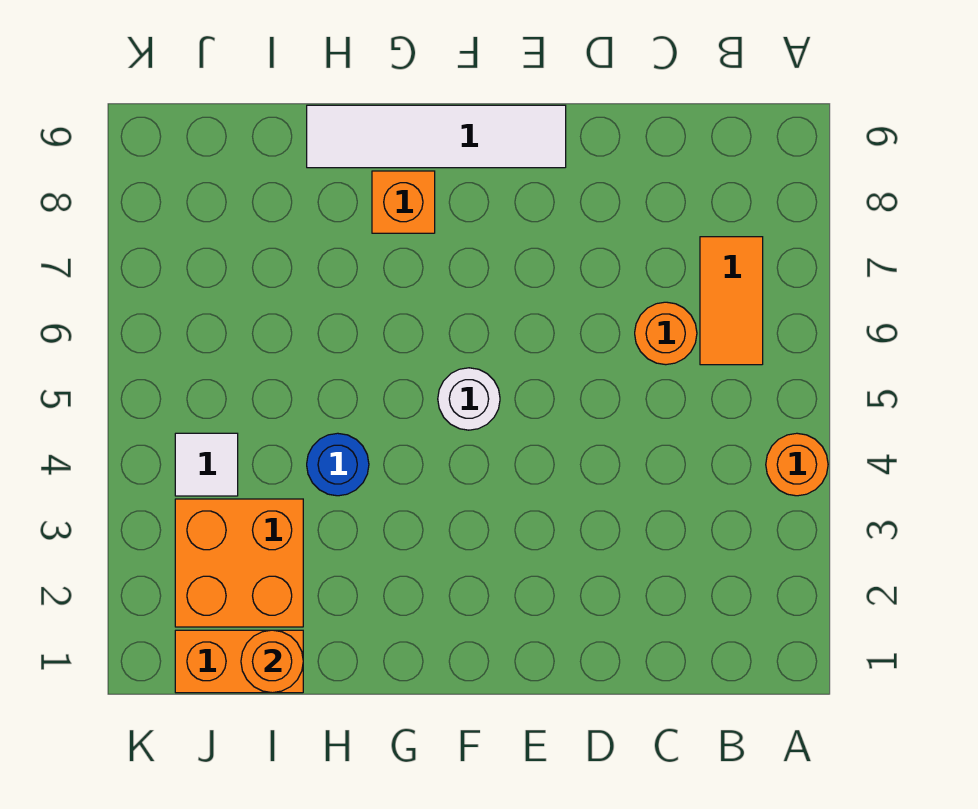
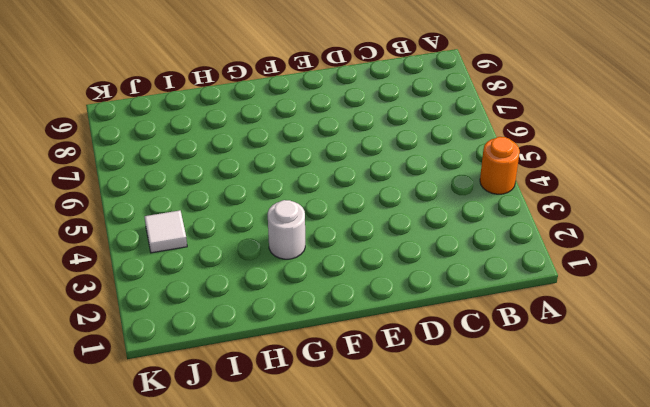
white 1x1 round brick [268,200,305,259] -> white 1x1 round brick moved to [438,368,500,430]
none -> orange 1x2 tile [700,237,763,365]
none -> orange 1x1 round brick [635,302,697,365]

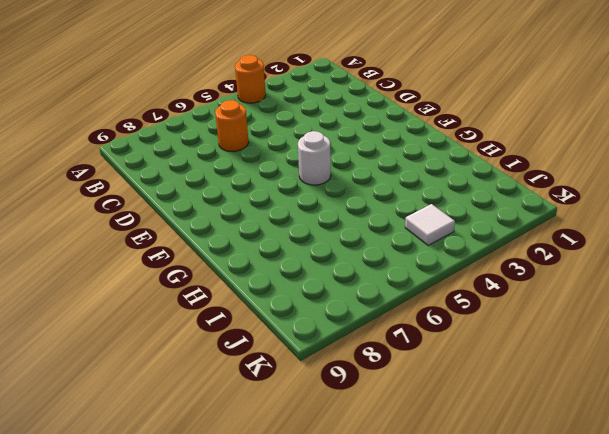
none -> orange 1x2 tile [700,237,763,365]
none -> white 1x4 tile [307,105,566,168]

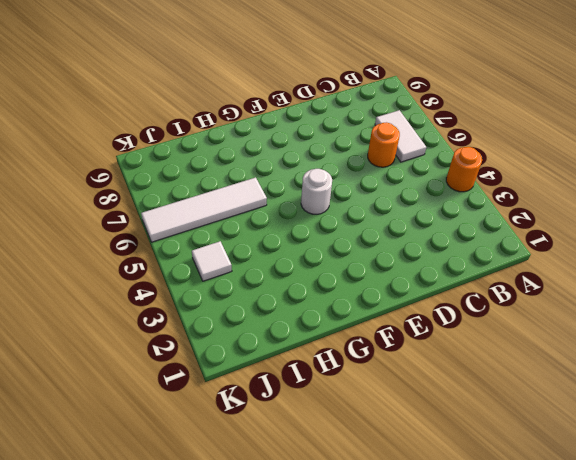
white 1x2 tile [375,110,426,162] -> orange 1x2 tile [700,237,763,365]
white 1x4 tile [141,177,267,242] -> white 1x4 tile moved to [307,105,566,168]
none -> orange 1x1 brick [372,171,435,233]
none -> blue 1x1 round brick [307,433,369,496]

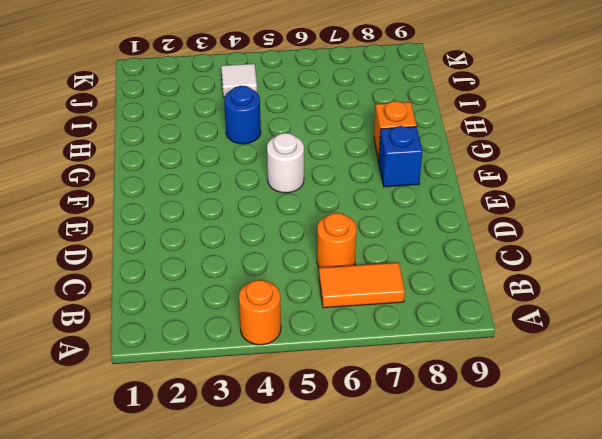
blue 1x1 brick [378,126,422,187] -> none
none -> white 1x4 tile [307,105,566,168]
none -> orange 1x2 brick [175,630,303,693]

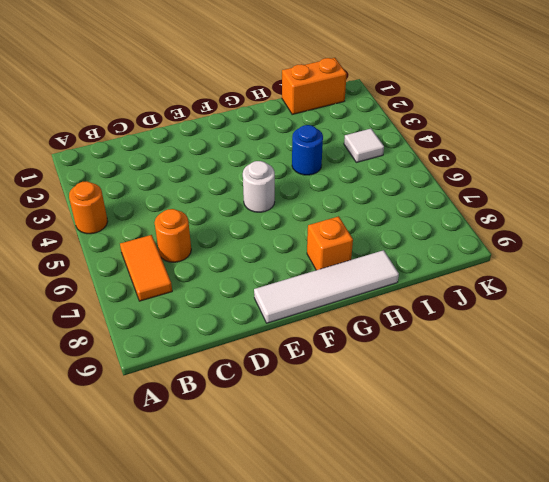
none -> orange 2x2 brick [175,499,303,627]
none -> orange 1x1 round brick [241,630,303,693]

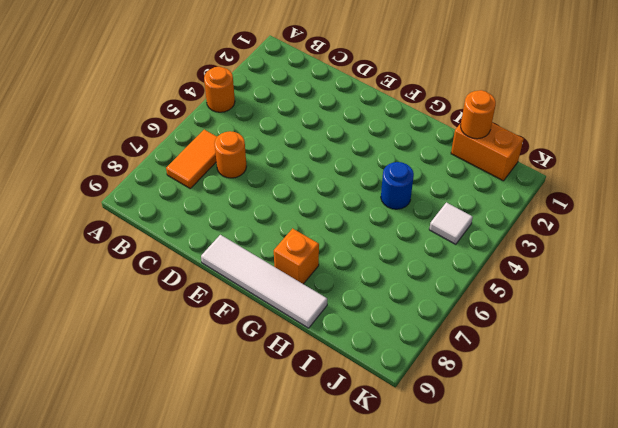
none -> white 1x1 round brick [438,368,500,430]
none -> orange 2x2 brick [175,499,303,627]

